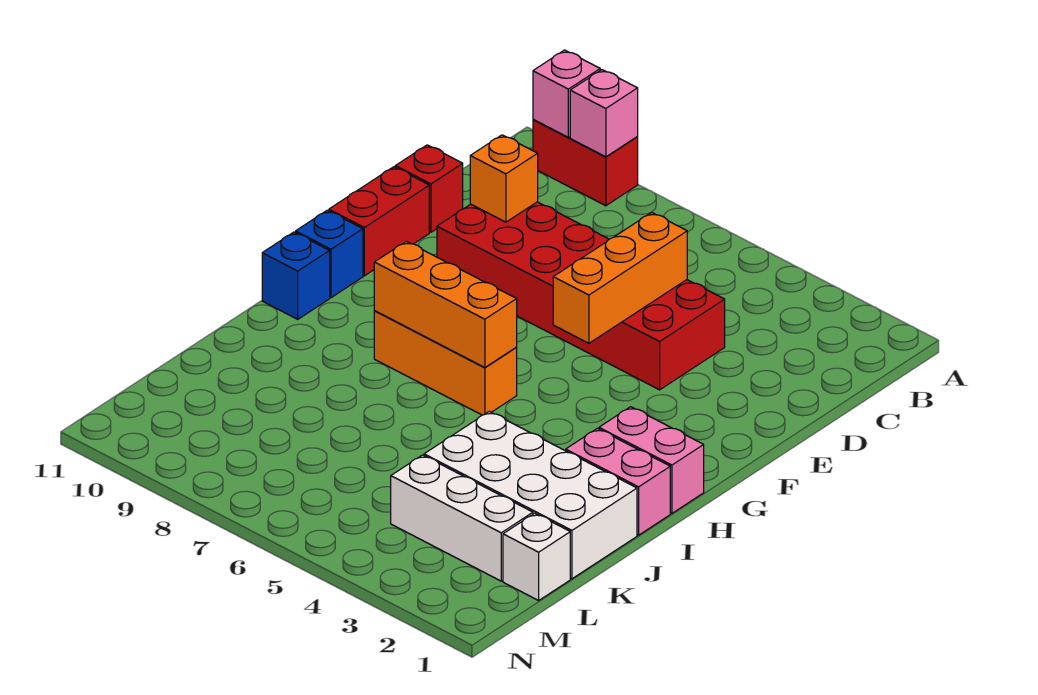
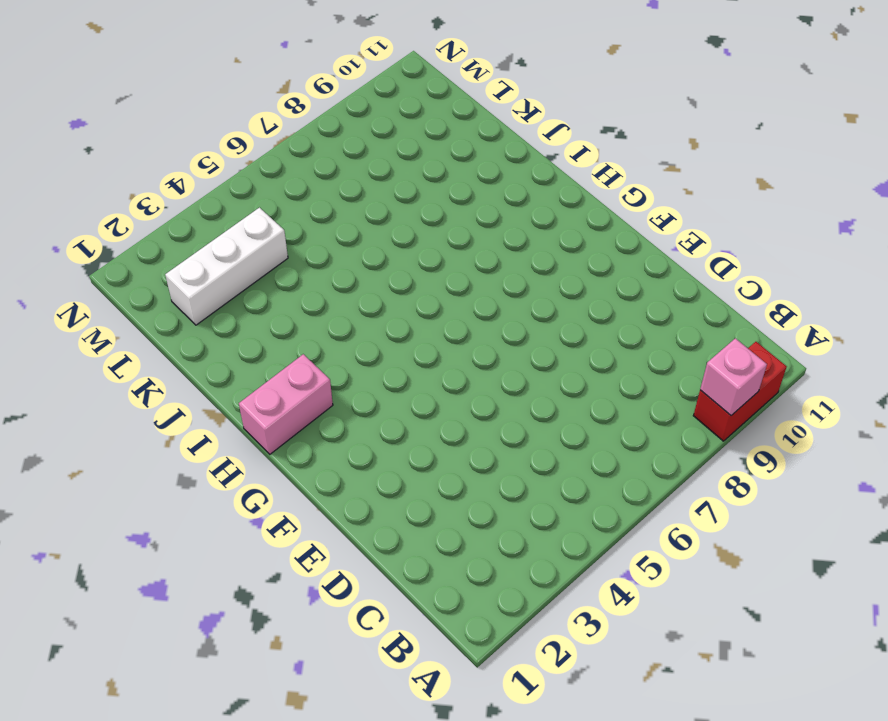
none -> red 2x6 brick [437,202,725,390]
none -> red 1x1 brick [395,145,463,232]
none -> red 1x2 brick [329,167,429,276]

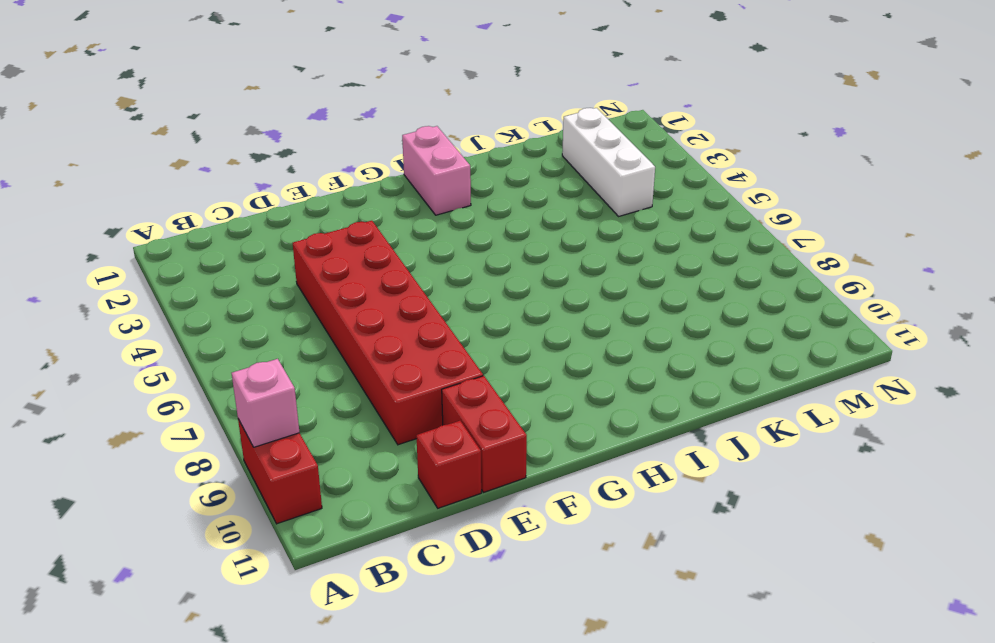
red 1x2 brick [442,376,527,492] -> red 1x2 brick turned to [329,167,429,276]
none -> blue 1x1 brick [296,210,363,298]
none -> orange 1x3 brick [374,311,517,415]
none -> blue 1x1 brick [262,232,330,319]

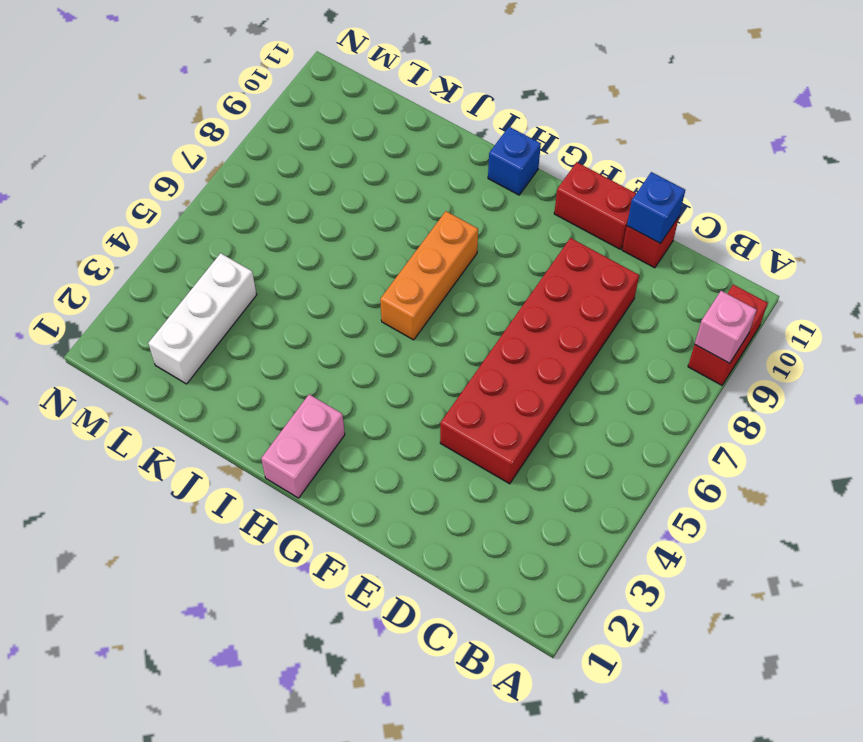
blue 1x1 brick [627,172,685,244] -> blue 1x1 brick moved to [296,210,363,298]
none -> pink 1x2 brick [566,428,670,535]
none -> white 2x4 brick [424,412,637,579]
none -> white 1x1 brick [503,513,570,600]

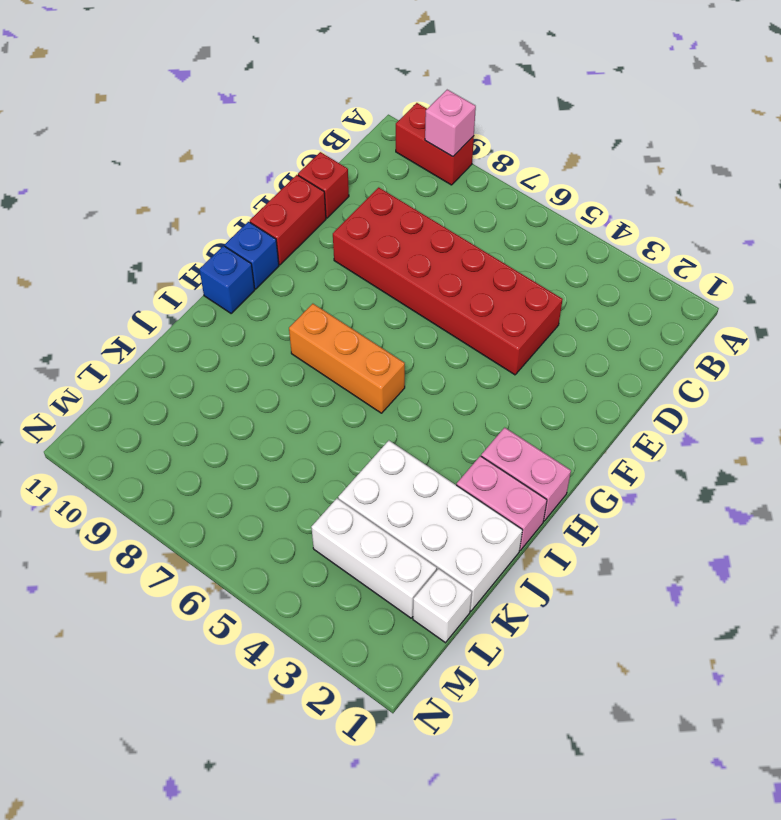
none -> pink 1x1 brick [533,50,600,137]
none -> orange 1x3 brick [553,212,687,343]
none -> orange 1x1 brick [470,135,538,222]

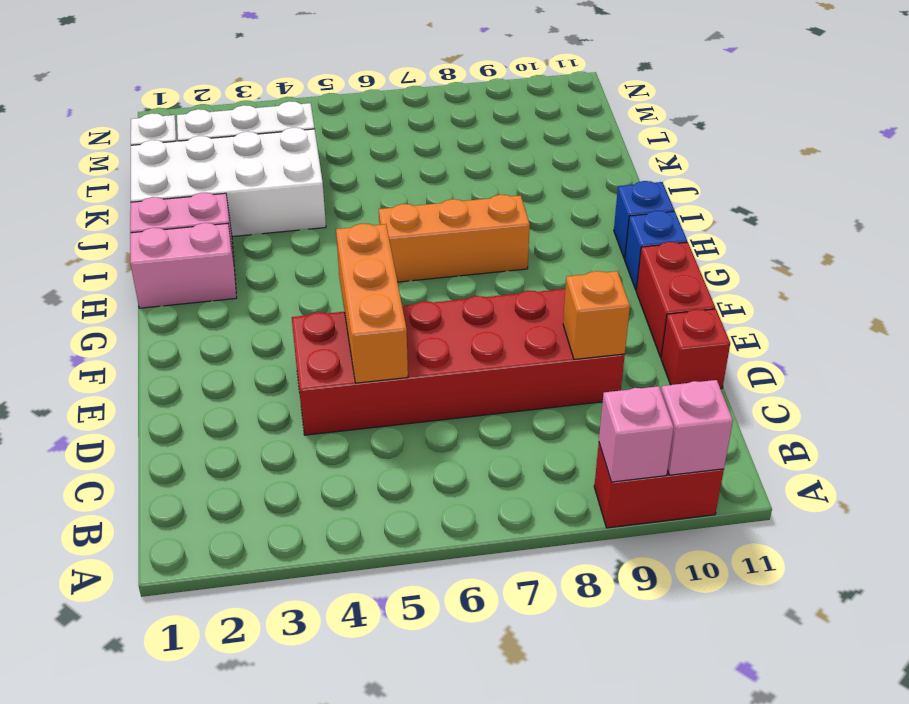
none -> orange 1x3 brick [374,241,517,368]

